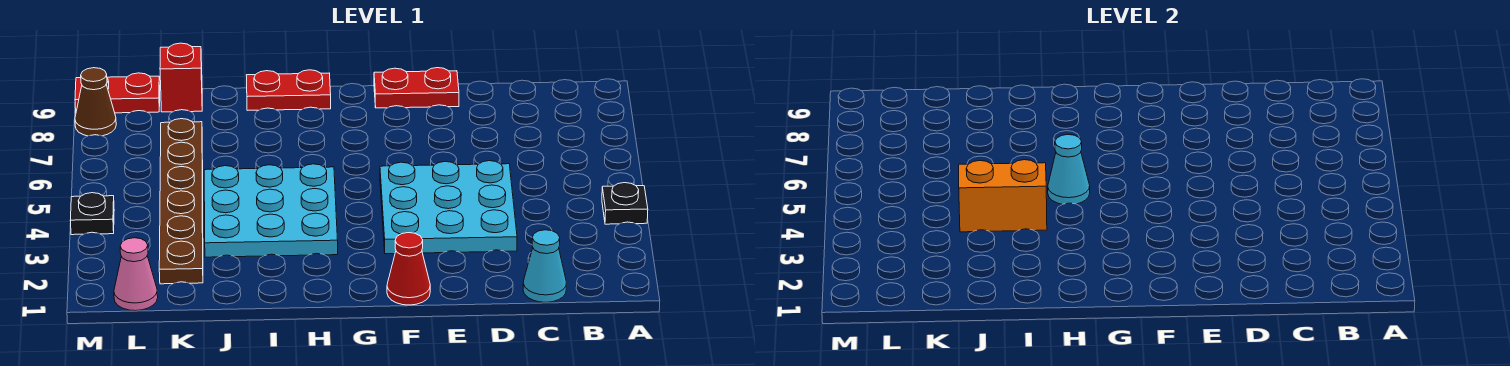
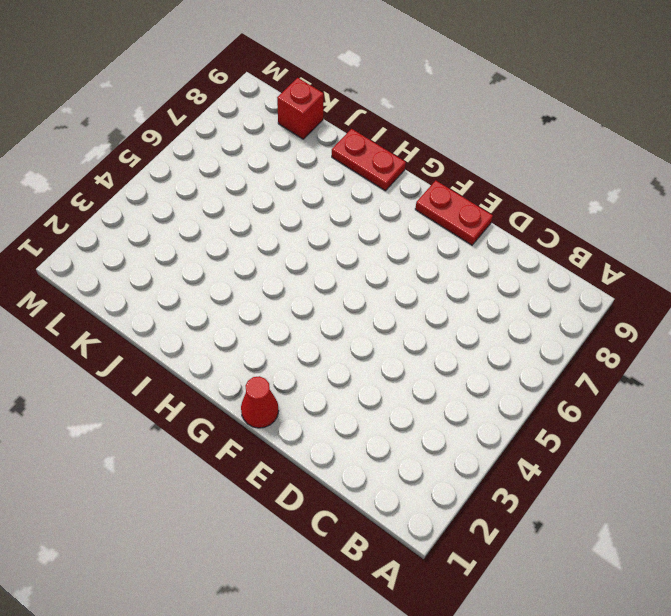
none -> black 1x1 plate [602,183,648,224]
none -> cyan 1x1 cone [523,230,566,302]
none -> cyan 3x3 plate [380,161,517,254]

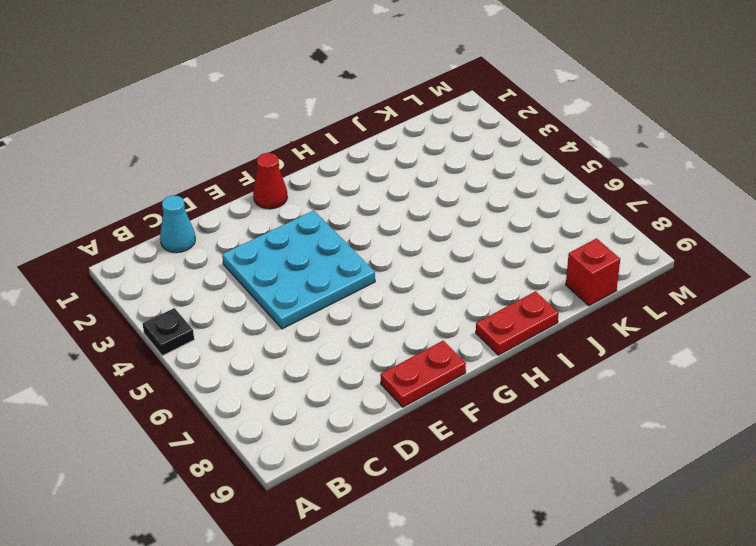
none -> cyan 3x3 plate [204,164,338,257]
none -> brown 1x6 plate [159,119,203,284]
none -> pink 1x1 cone [114,238,158,311]

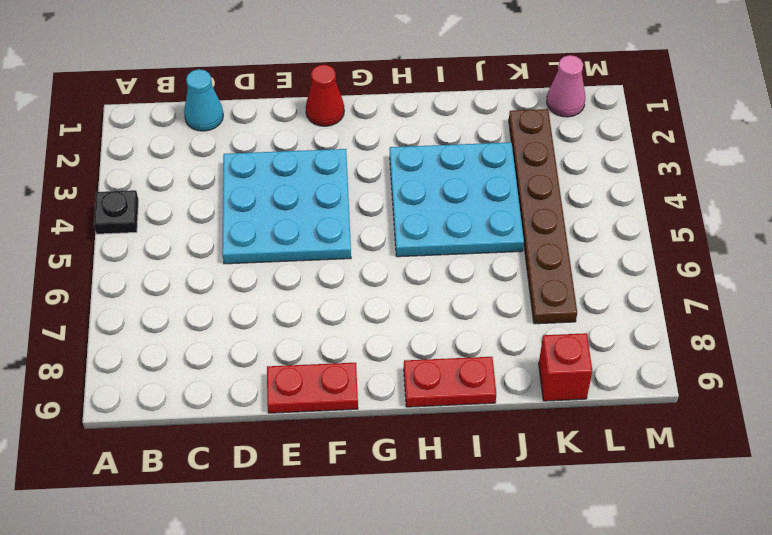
none -> red 1x2 plate [75,73,160,113]
none -> black 1x1 plate [70,193,114,235]
none -> brown 1x1 cone [75,68,116,136]

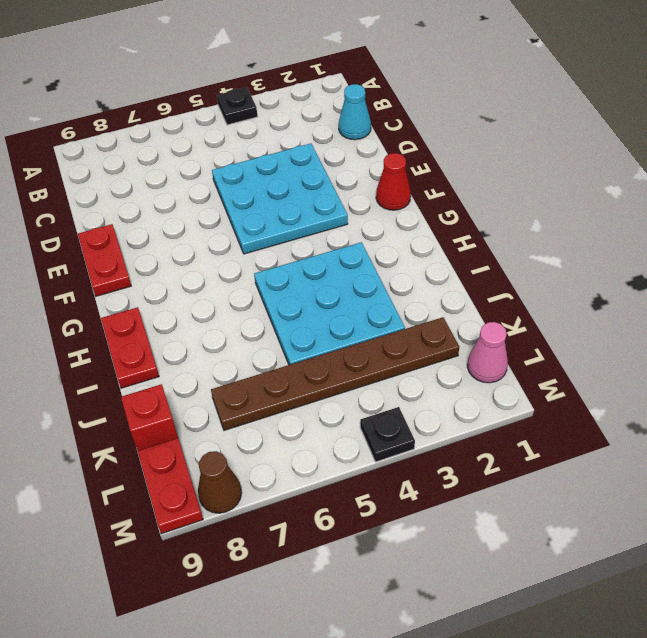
none -> cyan 1x1 cone [1048,135,1090,204]
none -> orange 1x2 brick [959,160,1047,232]

